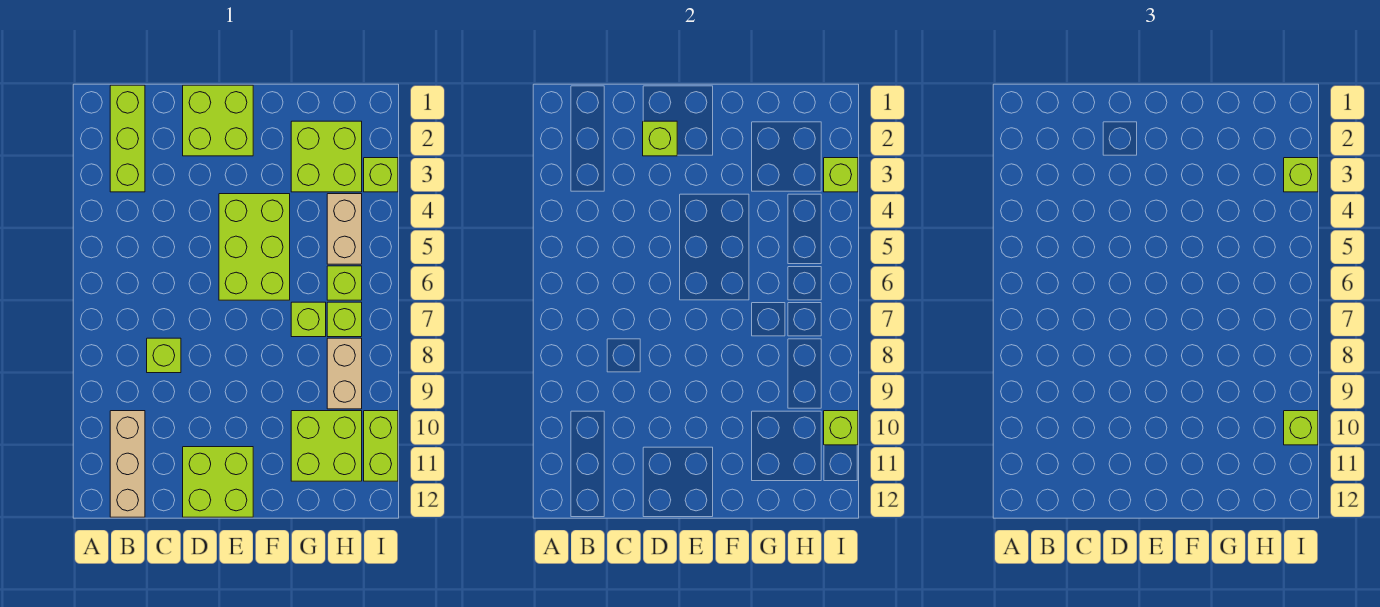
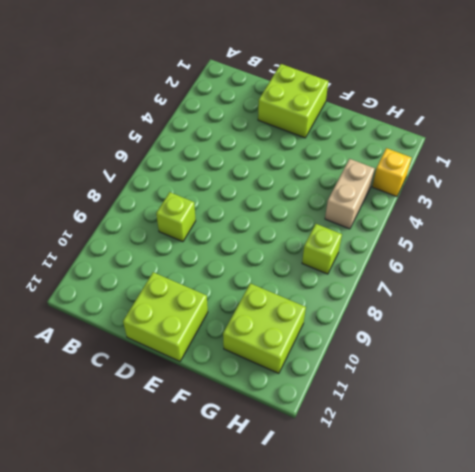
yellow 1x1 brick [372,148,411,197] -> lime 1x1 brick [364,158,398,192]
none -> lime 1x3 brick [110,85,145,192]
none -> tan 1x3 brick [110,411,145,517]
none -> lime 2x3 brick [219,194,290,300]

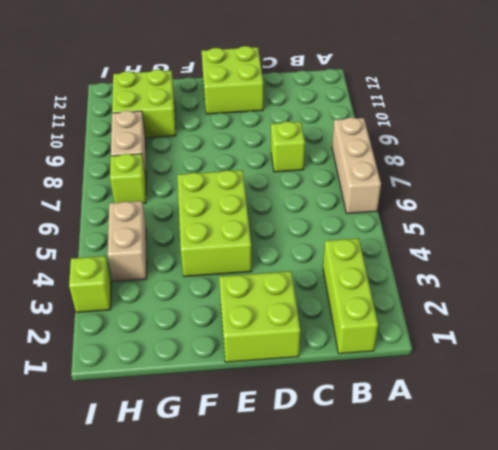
tan 1x3 brick [332,117,381,214] -> tan 1x3 brick moved to [110,411,145,517]
none -> lime 2x2 brick [291,121,362,192]
none -> lime 1x1 brick [291,302,326,337]
none -> lime 1x1 brick [327,266,362,300]

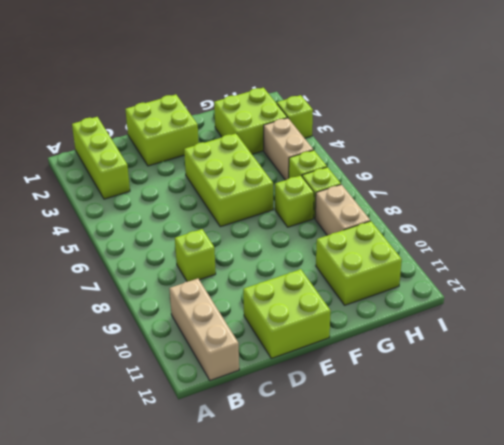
none -> lime 1x2 brick [364,411,398,481]
none -> lime 1x1 brick [643,121,677,156]
none -> lime 1x1 brick [824,158,858,192]

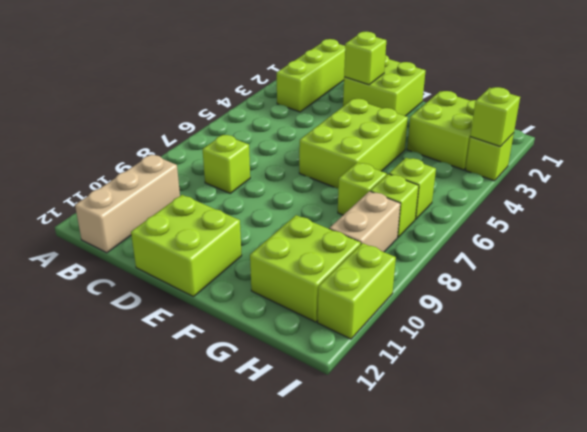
none -> tan 1x2 brick [327,194,362,264]
none -> lime 1x1 brick [824,411,858,445]
none -> lime 1x1 brick [1284,158,1318,192]

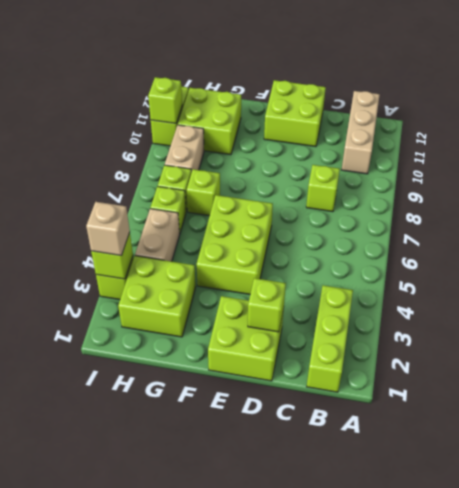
tan 1x1 brick [86,202,130,256] -> lime 1x1 brick [1284,158,1318,192]
none -> lime 1x1 brick [1284,411,1318,445]

